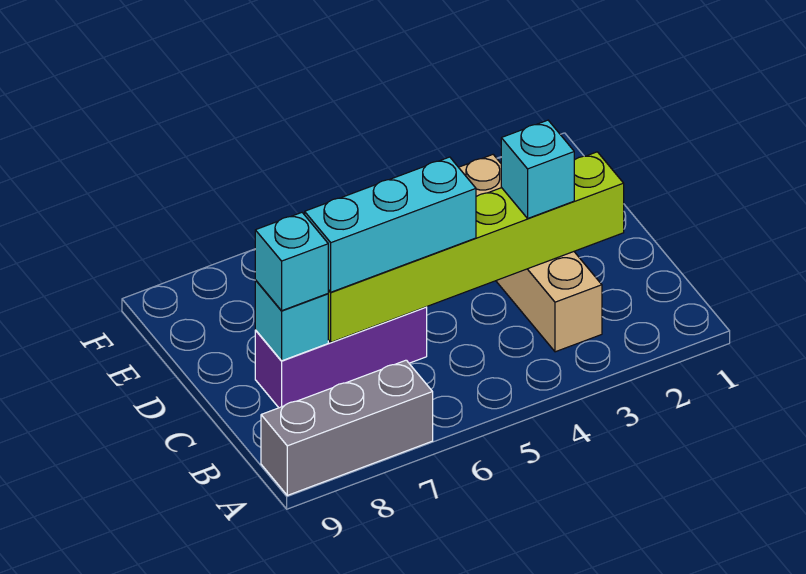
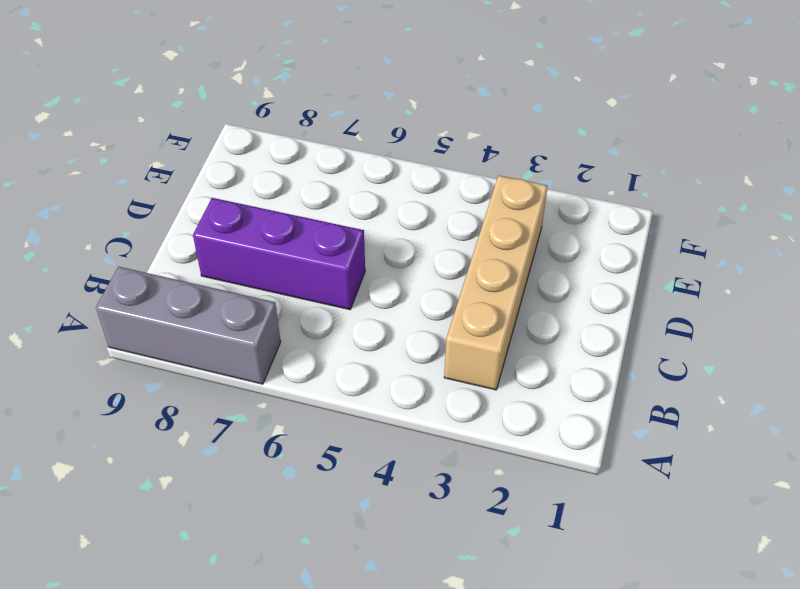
none -> lime 1x6 brick [328,152,624,342]
none -> cyan 1x1 brick [255,280,328,361]

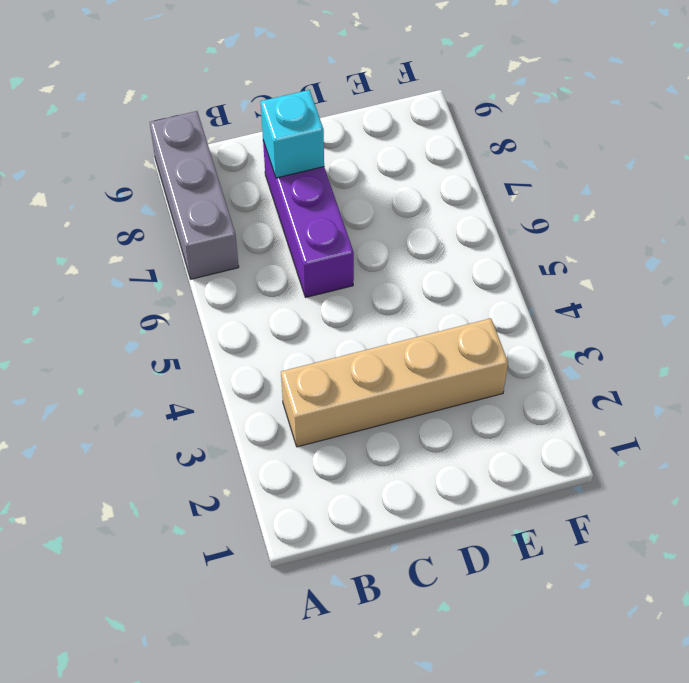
none -> lime 1x6 brick [328,152,624,342]
none -> cyan 1x1 brick [501,120,574,218]

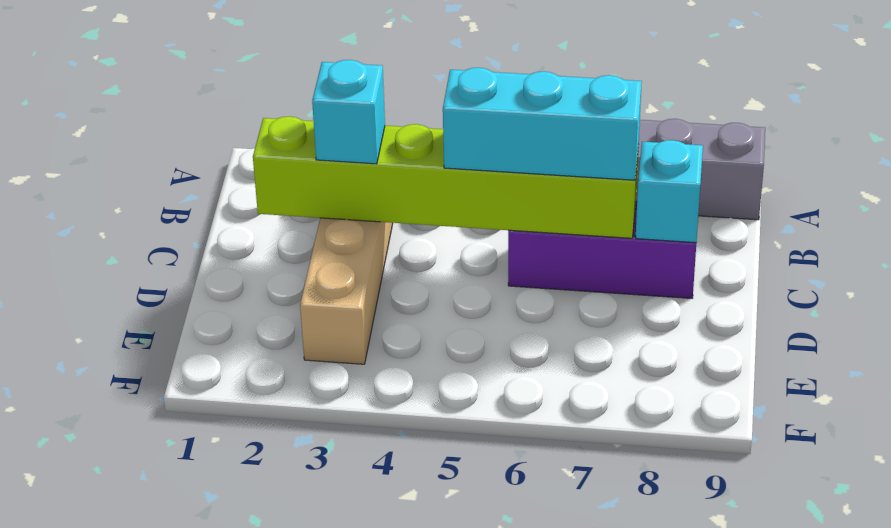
none -> cyan 1x1 brick [255,213,328,311]

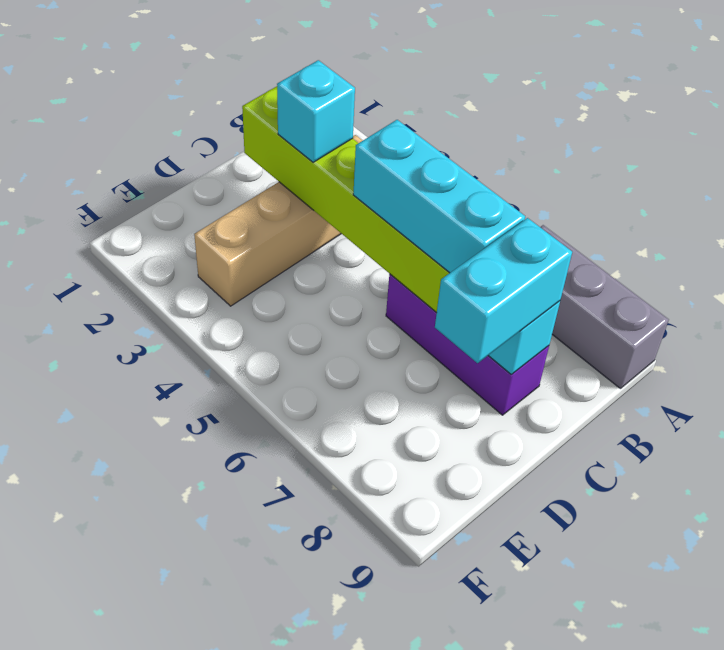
cyan 1x2 brick [435,218,572,363] -> cyan 1x1 brick [255,213,328,311]

